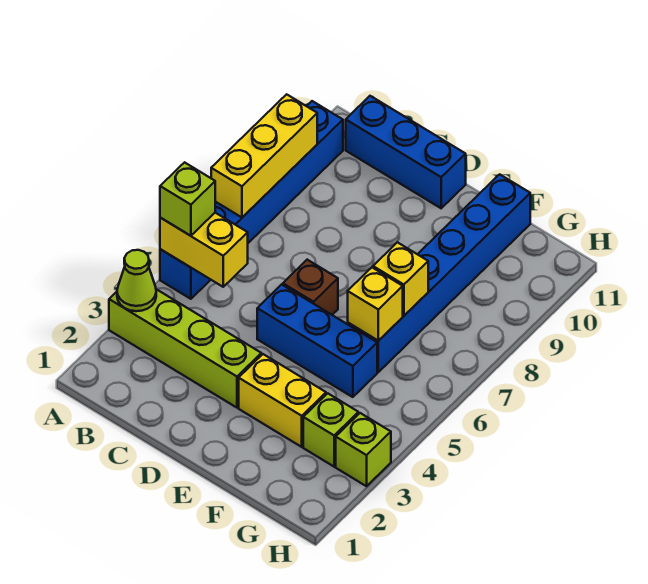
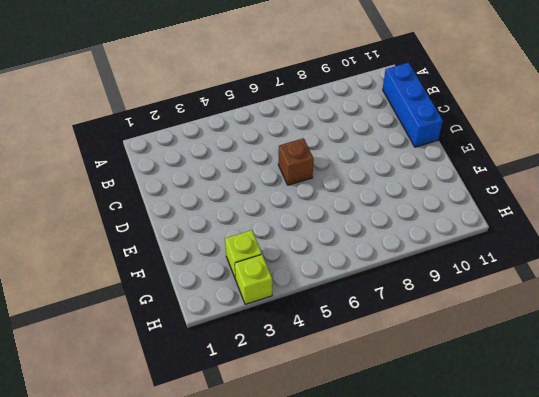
none -> lime 1x4 brick [109,289,261,408]
none -> blue 1x6 brick [160,101,343,299]
none -> blue 1x3 brick [257,285,377,397]

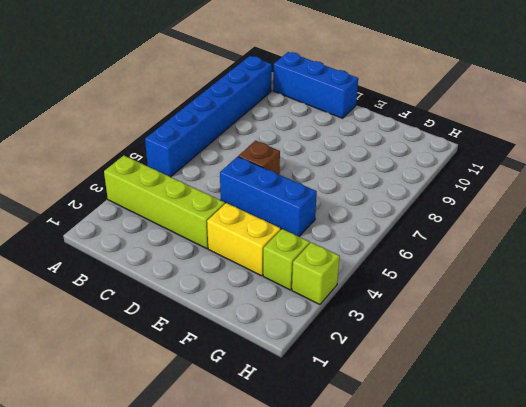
none -> blue 1x6 brick [348,174,530,372]
none -> lime 1x1 cone [117,250,156,311]
none -> yellow 1x2 brick [160,213,248,287]

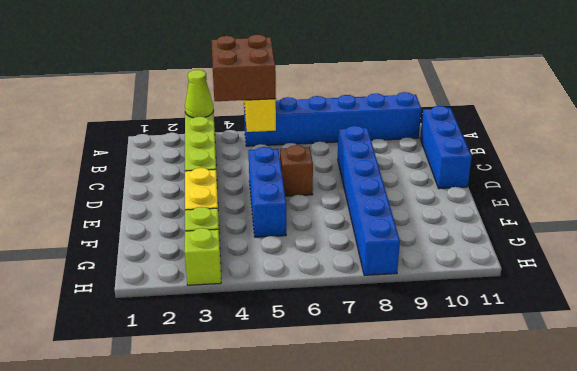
brown 2x2 brick [211,35,276,101] -> lime 1x1 brick [160,162,215,236]
blue 1x6 brick [338,126,400,275] -> blue 1x6 brick turned to [348,174,530,372]
none -> yellow 1x3 brick [211,94,317,217]
none -> yellow 1x1 brick [348,268,403,341]
none -> yellow 1x1 brick [373,242,428,316]

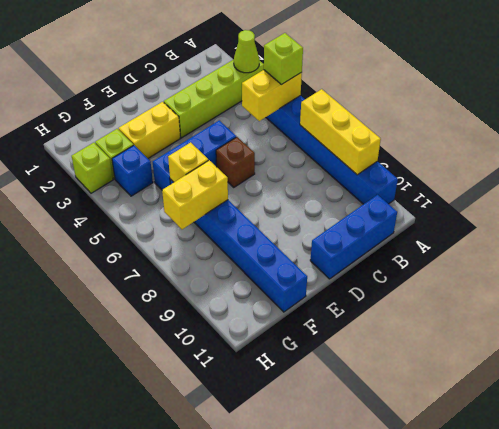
yellow 1x2 brick [162,160,228,229] -> yellow 1x1 brick [373,242,428,316]
blue 1x1 brick [112,145,153,196] -> none

